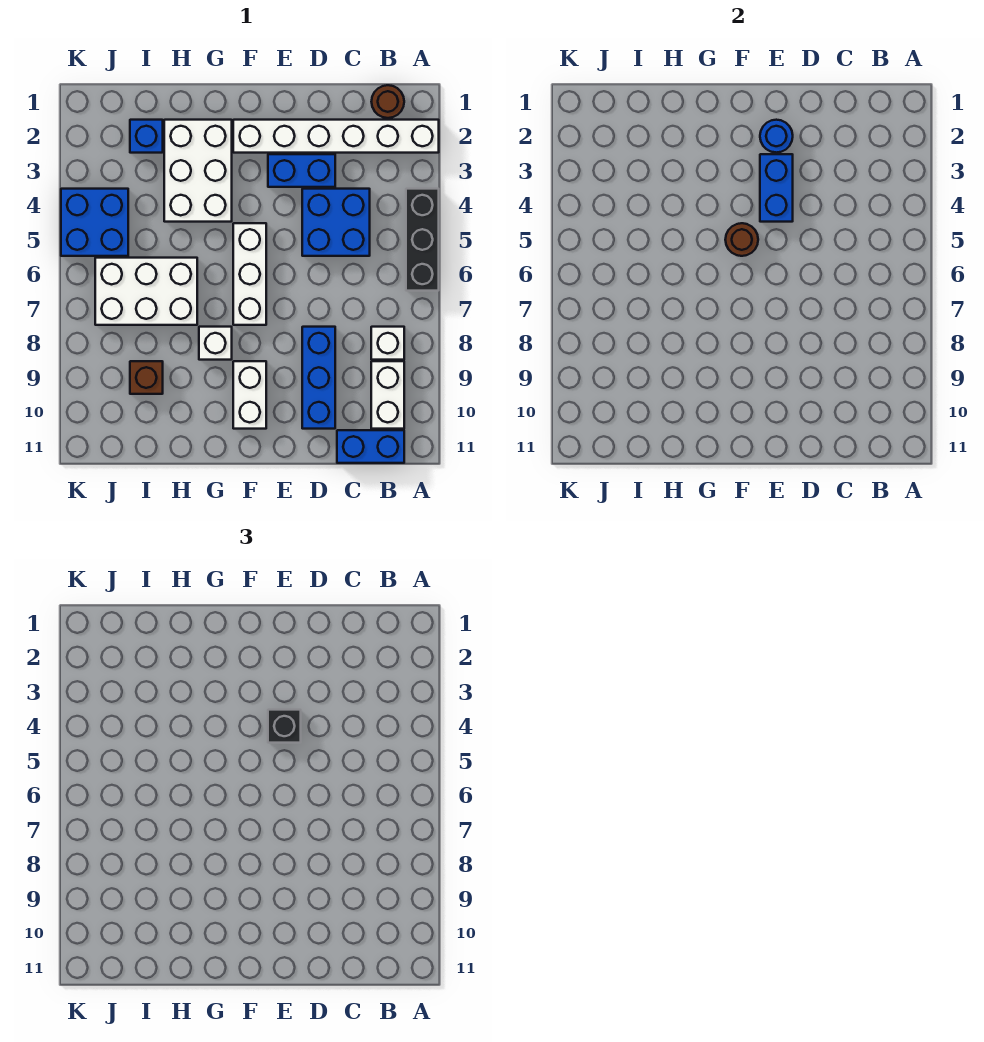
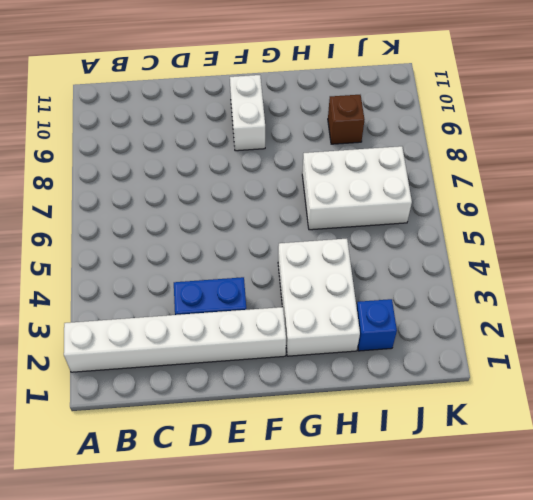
none -> black 1x3 brick [406,189,439,291]
none -> brown 1x1 round brick [371,85,404,118]
none -> white 1x1 brick [371,327,404,360]

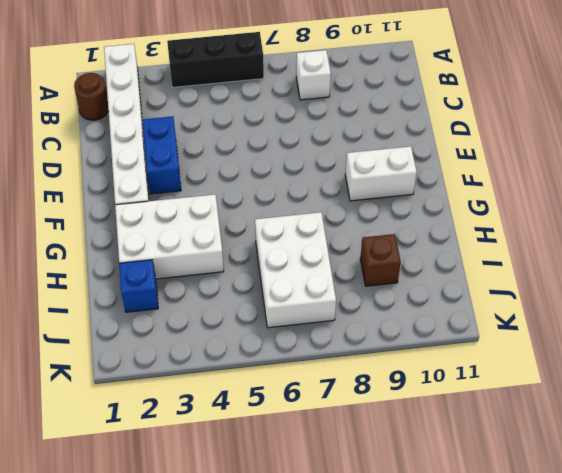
none -> white 1x2 brick [371,361,404,429]
none -> blue 1x2 brick [337,430,404,463]
none -> blue 2x2 brick [302,189,370,256]

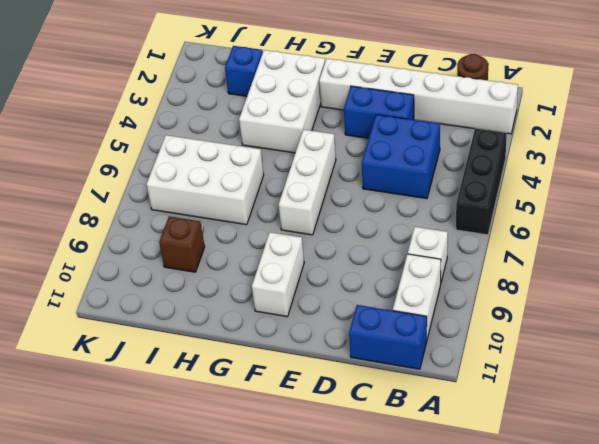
none -> blue 1x3 brick [302,327,335,429]
none -> white 1x1 brick [199,327,232,360]
none -> blue 2x2 brick [61,189,128,256]

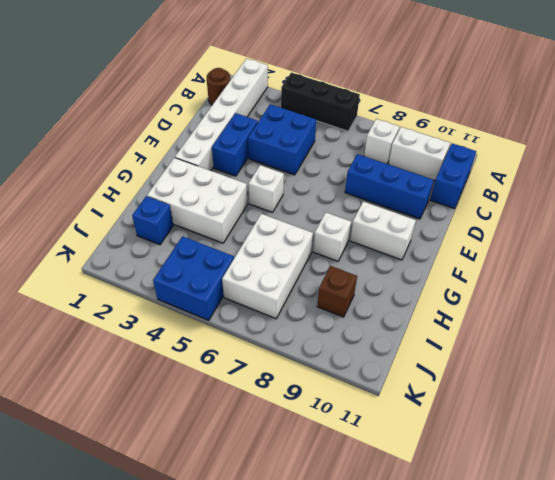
white 1x1 brick [248,165,284,212] -> white 1x3 brick [233,223,266,325]
none -> blue 1x1 round brick [760,120,793,153]
none -> blue 1x2 brick [760,154,793,222]
none -> brown 1x1 round brick [725,223,758,256]

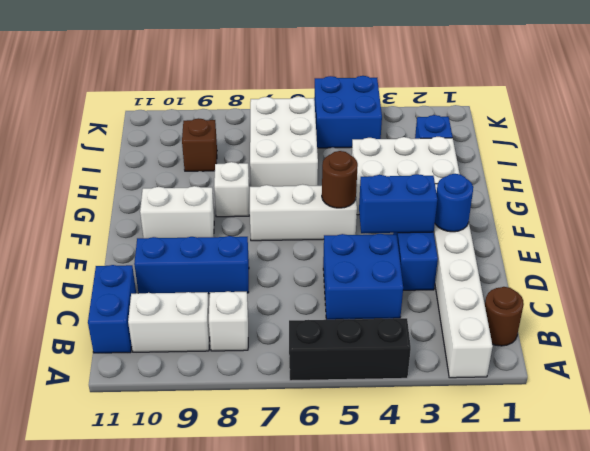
none -> black 1x1 brick [268,710,301,743]

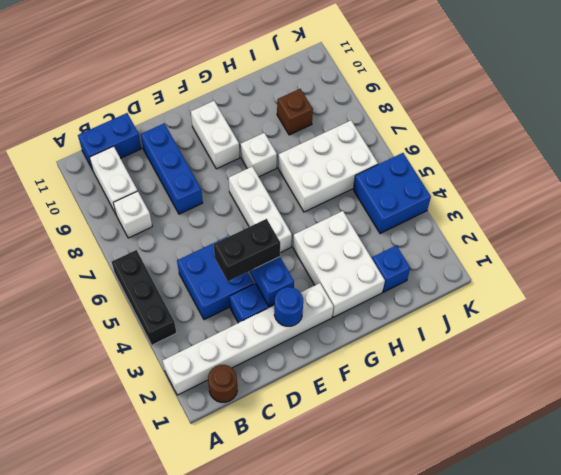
black 1x2 brick [213,219,280,281] -> black 1x1 brick [268,710,301,743]
none -> brown 1x1 round brick [725,223,758,256]

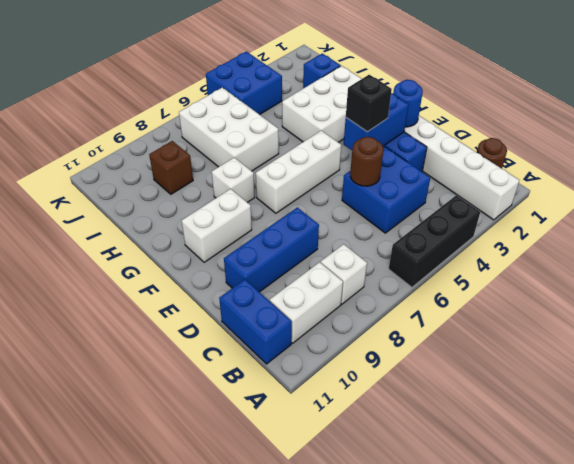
brown 1x1 round brick [350,137,383,186] -> brown 1x1 round brick moved to [725,223,758,256]

